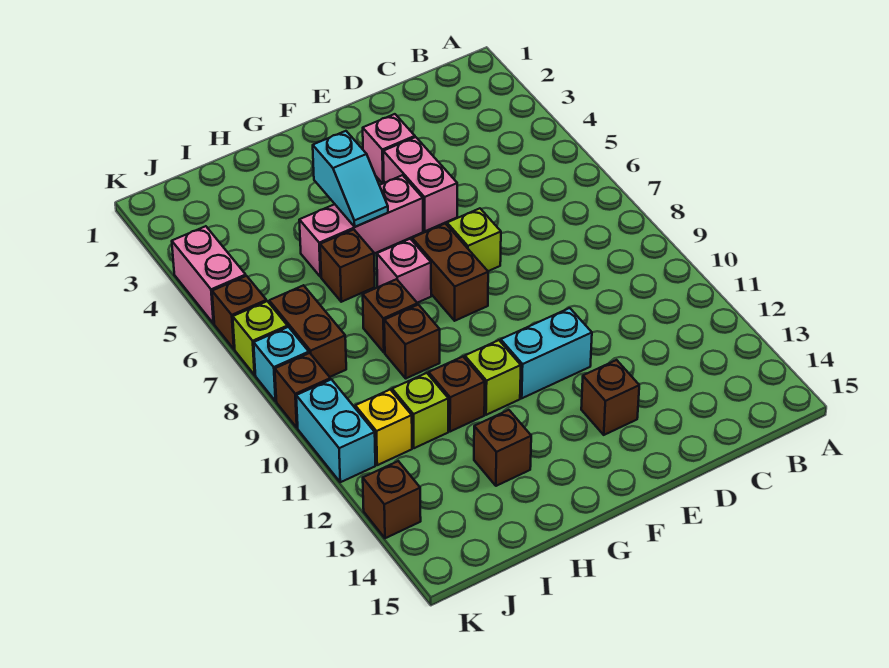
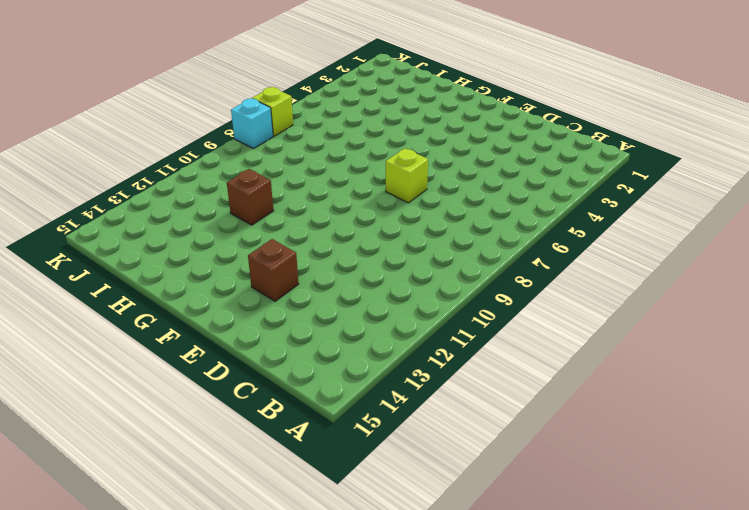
none -> pink 1x1 brick [363,114,415,184]
none -> pink 1x2 brick [383,137,457,231]
none -> cyan 1x2 brick [501,308,592,398]

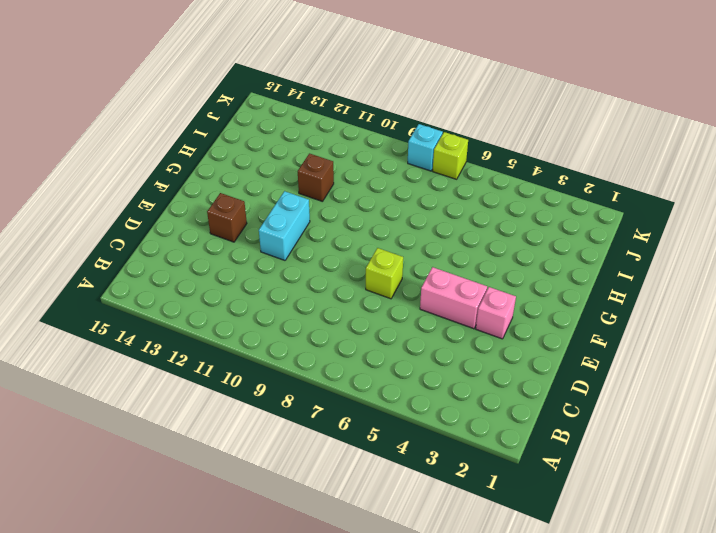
none -> pink 1x3 brick [299,175,423,277]
none -> brown 1x2 brick [412,224,488,321]
none -> pink 1x1 brick [377,239,431,303]

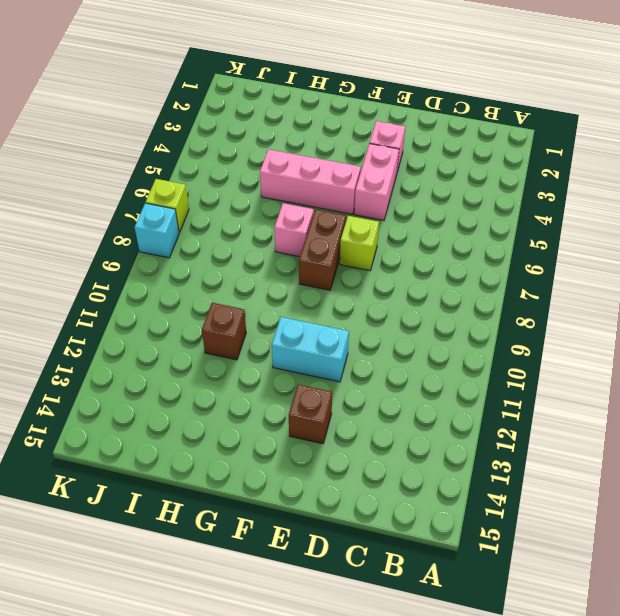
none -> lime 1x1 brick [465,340,521,415]
none -> brown 1x1 brick [320,230,375,302]
none -> brown 1x1 brick [363,279,417,353]

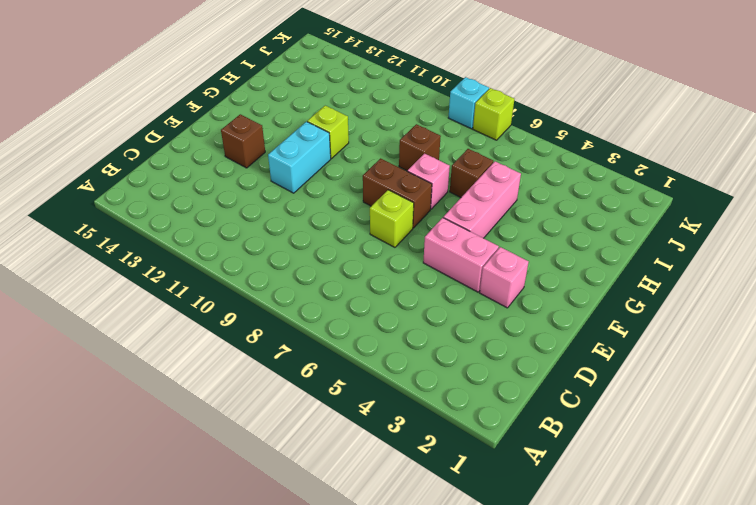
none -> brown 1x1 brick [384,305,440,378]
none -> brown 1x1 brick [429,357,485,432]
none -> brown 1x1 brick [474,410,531,486]

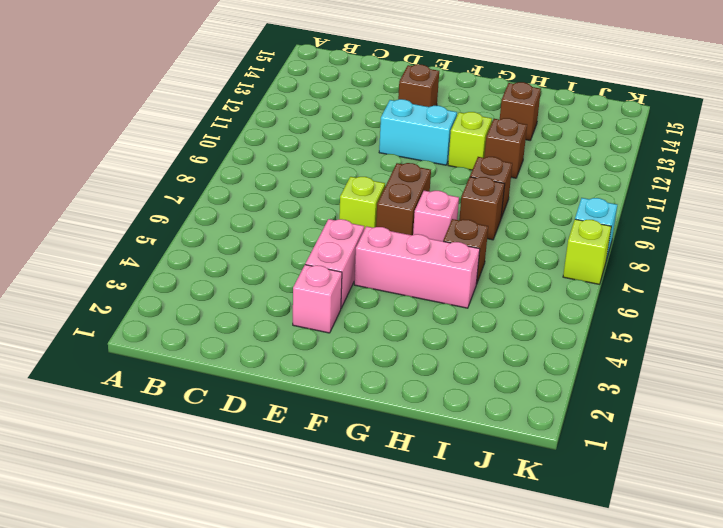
none -> lime 1x1 brick [392,373,448,448]
none -> brown 1x2 brick [269,285,346,377]
none -> yellow 1x1 brick [355,390,412,465]

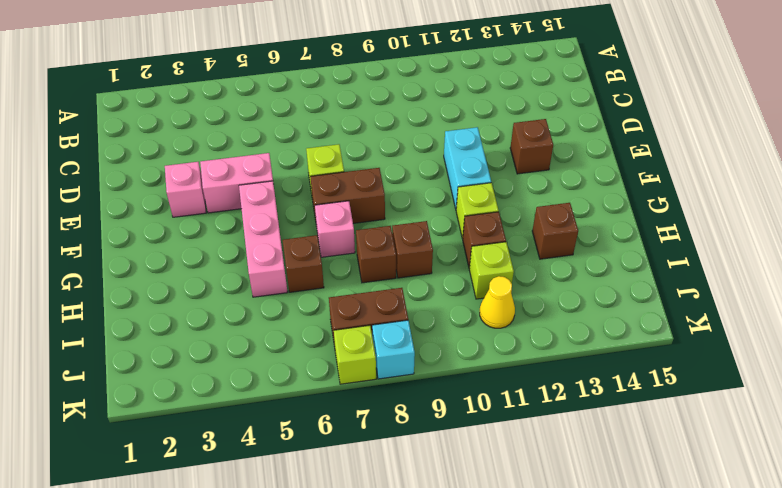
yellow 1x1 cone [480,276,515,328] -> yellow 1x1 brick [355,390,412,465]
none -> pink 1x2 brick [172,226,246,324]
none -> brown 1x1 brick [212,276,266,349]
none -> brown 1x1 brick [275,353,331,428]

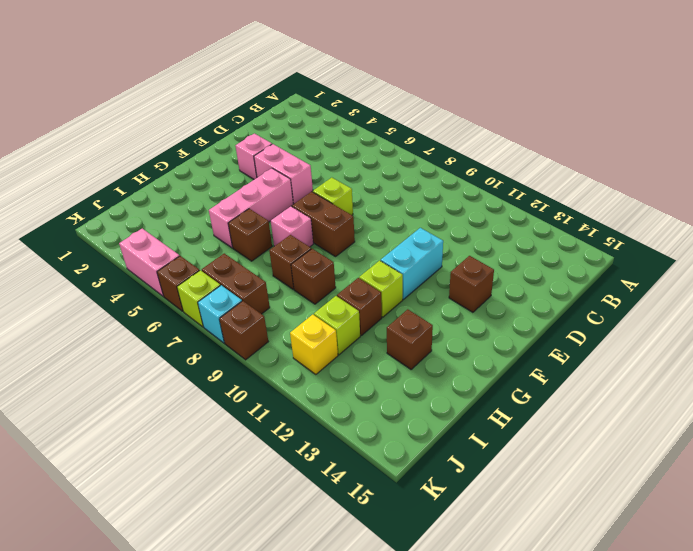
none -> cyan 1x2 brick [296,379,375,482]
none -> brown 1x1 brick [363,461,421,538]
none -> cyan 1x2 slope [313,131,388,227]

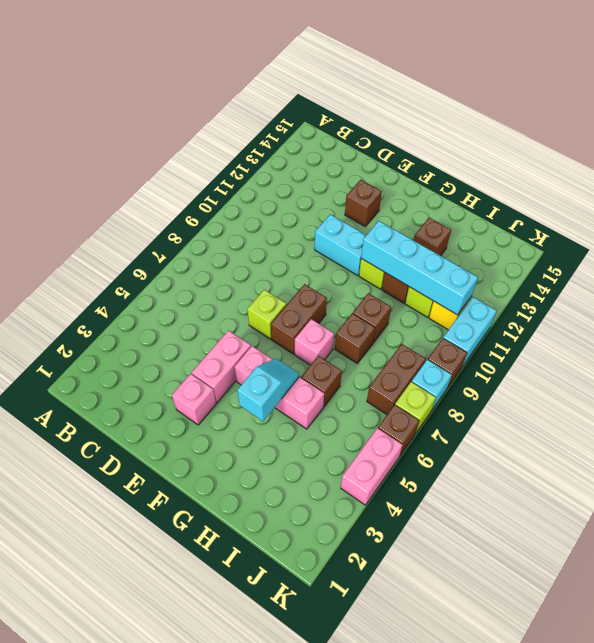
cyan 1x4 brick [361,221,478,315] -> none
none -> brown 1x1 brick [363,461,421,538]

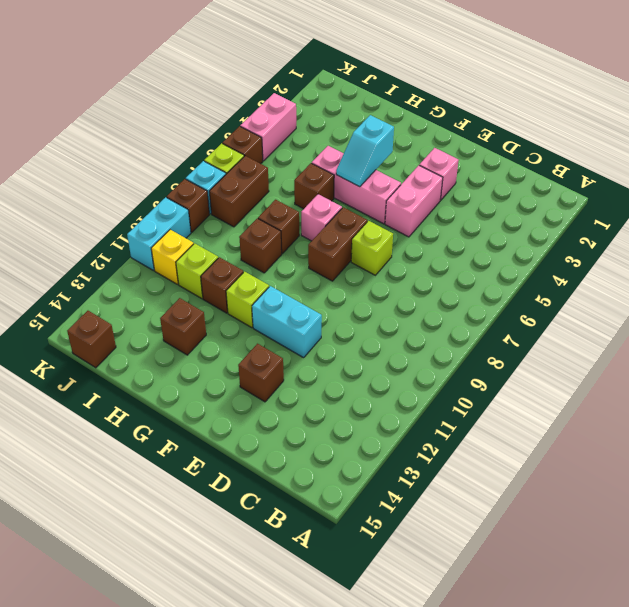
brown 1x1 brick [67,311,116,368] -> brown 1x1 brick moved to [363,461,421,538]

